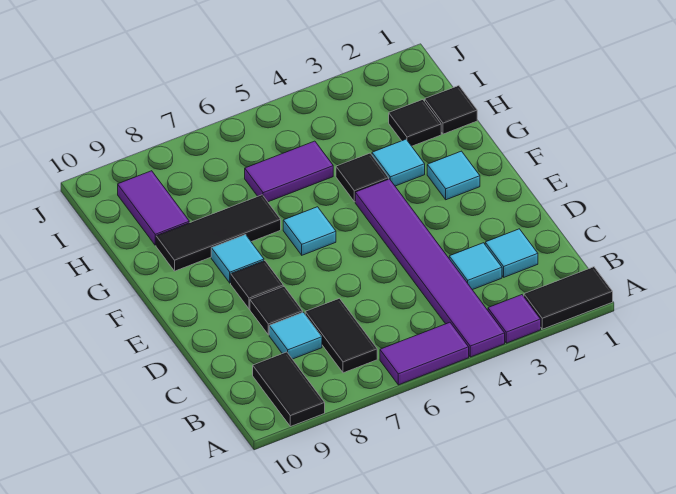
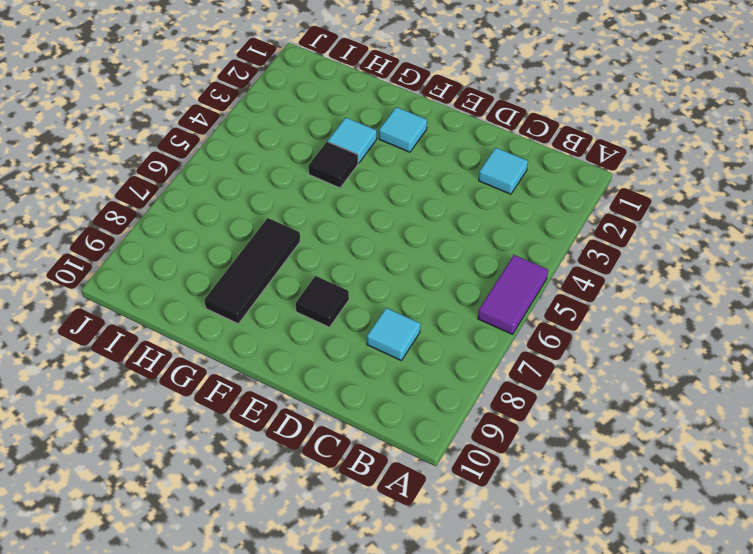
none -> black 1x2 tile [524,267,613,329]
none -> purple 1x1 tile [488,295,541,343]
none -> purple 1x6 tile [355,179,505,357]

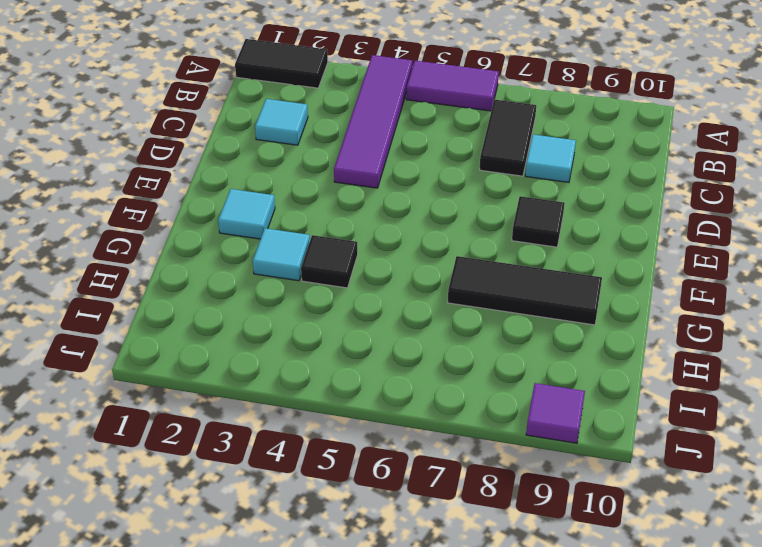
purple 1x4 tile [334,55,412,188] -> purple 1x6 tile [355,179,505,357]
purple 1x1 tile [526,383,585,443] -> purple 1x1 tile moved to [488,295,541,343]
none -> black 1x2 tile [253,352,325,427]
none -> cyan 1x1 tile [449,243,502,290]
none -> black 1x1 tile [250,286,303,335]

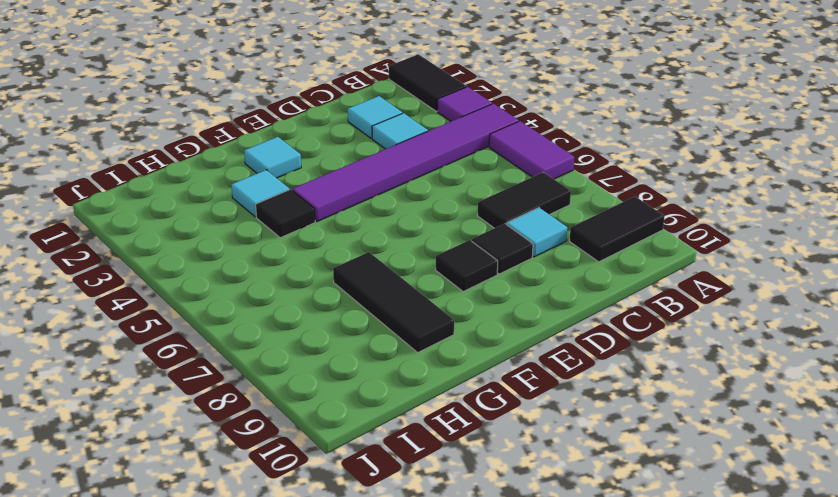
none -> cyan 1x1 tile [283,207,336,255]
none -> cyan 1x1 tile [211,235,264,283]
none -> black 1x1 tile [425,86,477,134]

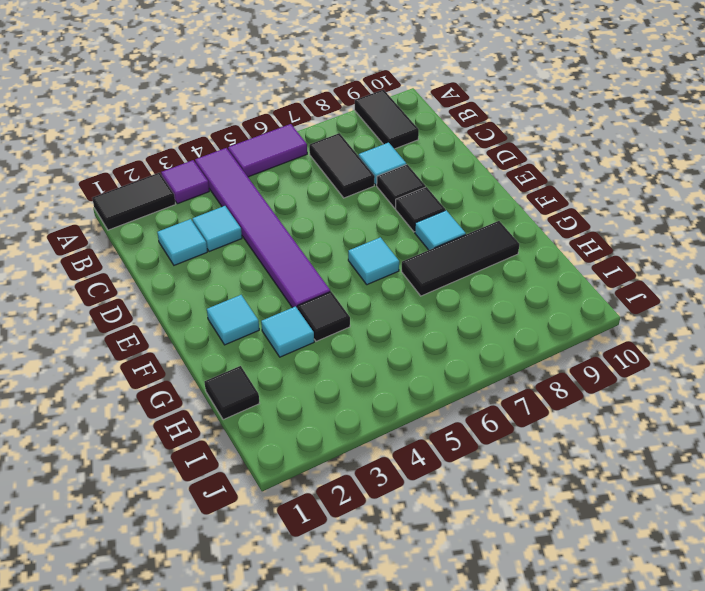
none -> black 1x1 tile [389,100,441,146]
none -> purple 1x2 tile [245,141,333,202]
none -> purple 1x2 tile [118,171,189,245]

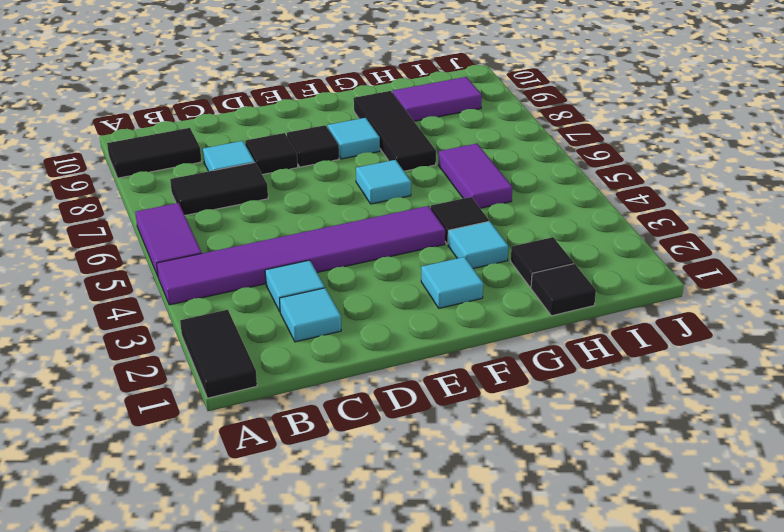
none -> purple 1x1 tile [488,295,541,343]

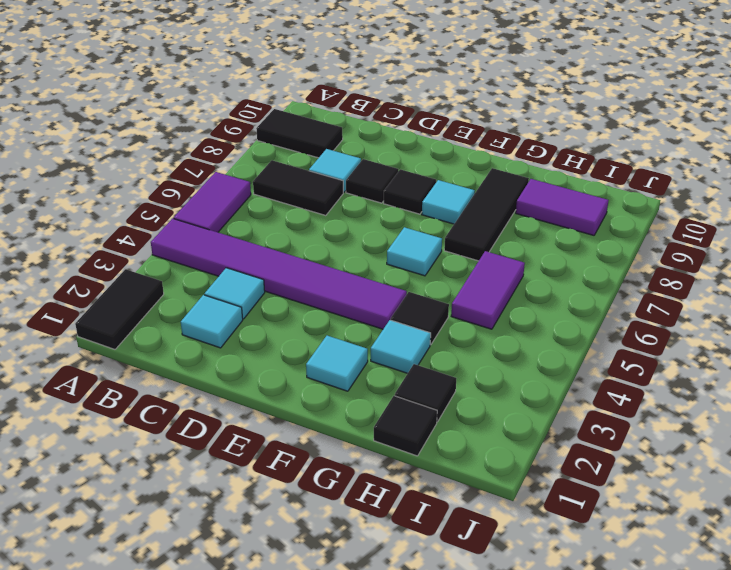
none -> purple 1x1 tile [488,295,541,343]

